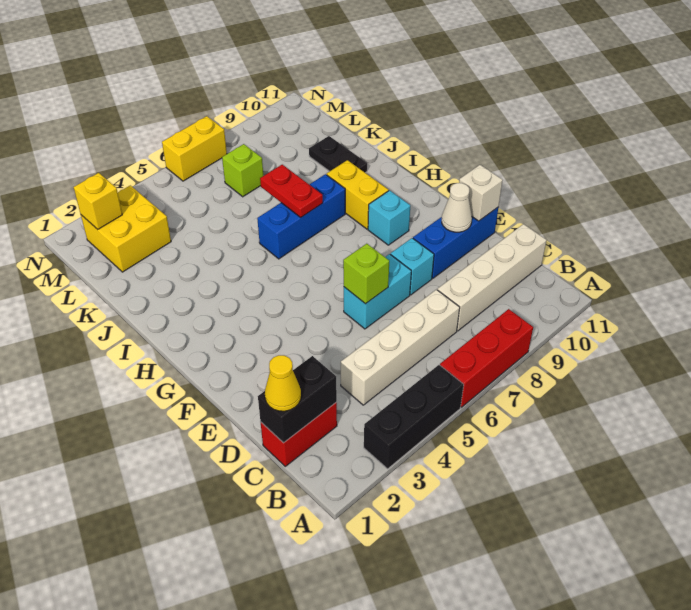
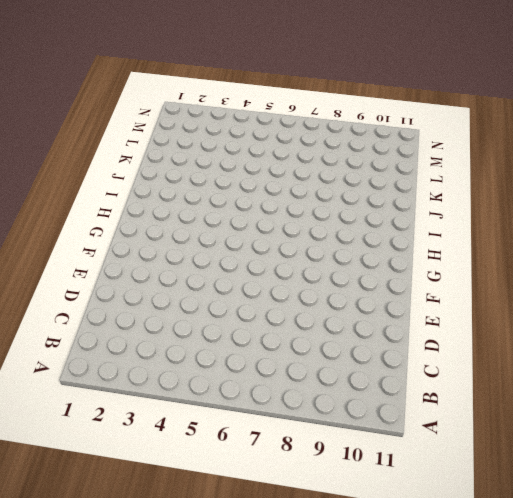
none -> black 1x3 brick [364,365,464,469]
none -> red 1x3 brick [440,309,533,407]
none -> red 1x2 brick [261,402,337,466]

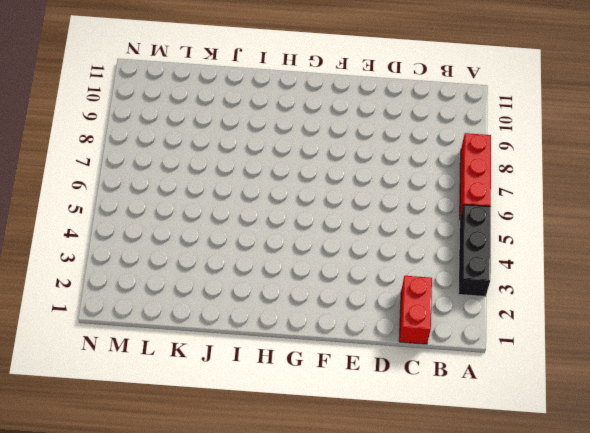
none -> white 1x4 brick [341,290,460,405]
none -> white 1x4 brick [437,224,547,331]
none -> cyan 1x2 brick [344,254,411,329]

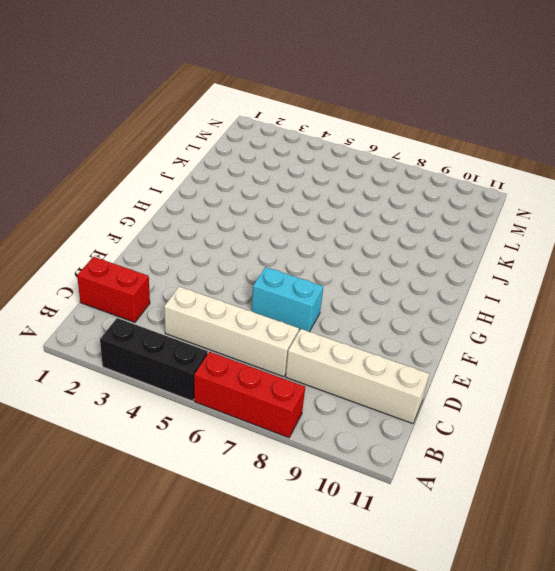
none -> cyan 1x1 brick [390,238,434,295]
none -> blue 1x3 brick [413,208,498,278]
none -> cyan 1x1 brick [368,190,410,245]

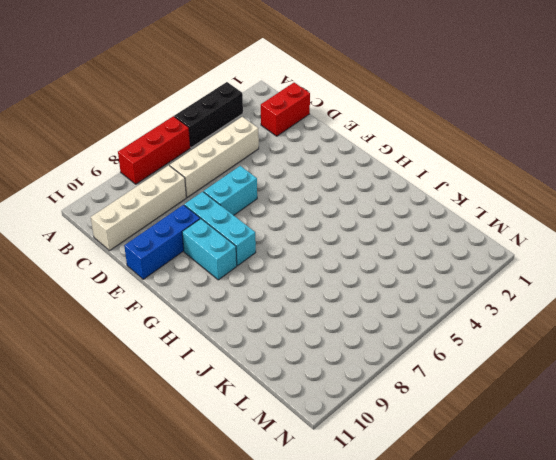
cyan 1x3 brick [184,192,256,266] -> cyan 1x1 brick [390,238,434,295]
cyan 1x2 brick [182,219,237,280] -> cyan 1x1 brick [368,190,410,245]
none -> yellow 1x2 brick [327,160,389,229]
none -> blue 1x3 brick [257,174,345,259]
none -> black 1x2 plate [309,136,367,173]

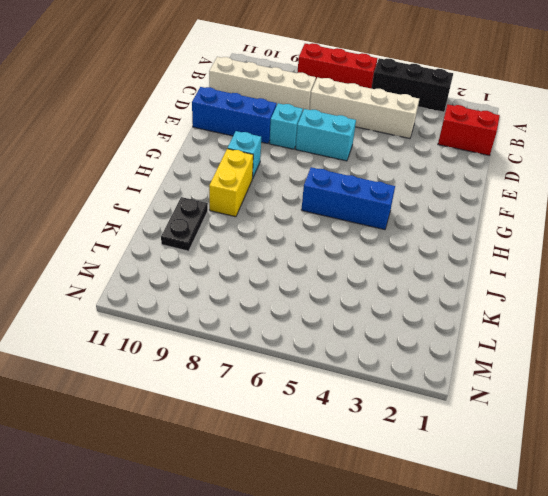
blue 1x3 brick [301,167,395,230] -> blue 1x3 brick moved to [257,174,345,259]
none -> yellow 2x2 brick [81,185,171,272]
none -> lime 1x1 brick [222,144,263,197]
none -> yellow 1x2 brick [162,116,227,181]

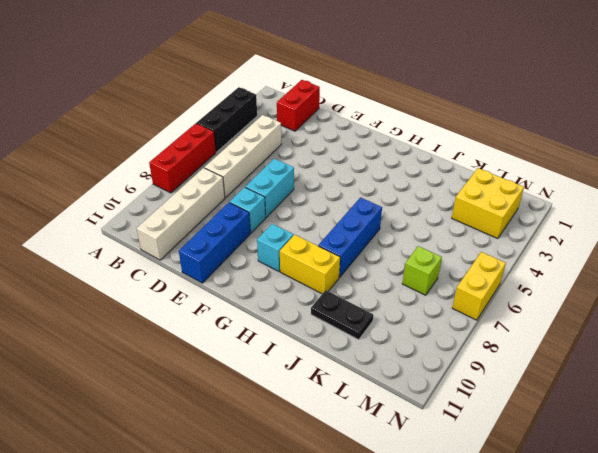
none -> black 1x2 brick [258,356,337,443]
none -> lime 1x1 brick [343,244,389,304]
none -> white 1x1 cone [442,183,472,232]

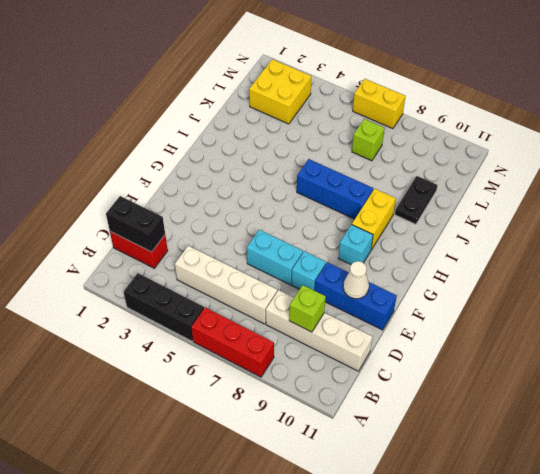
lime 1x1 brick [289,285,326,332] -> lime 1x1 brick moved to [343,244,389,304]
none -> white 1x1 brick [459,165,503,221]
none -> red 1x2 plate [260,165,323,217]
none -> yellow 1x1 brick [74,173,122,229]

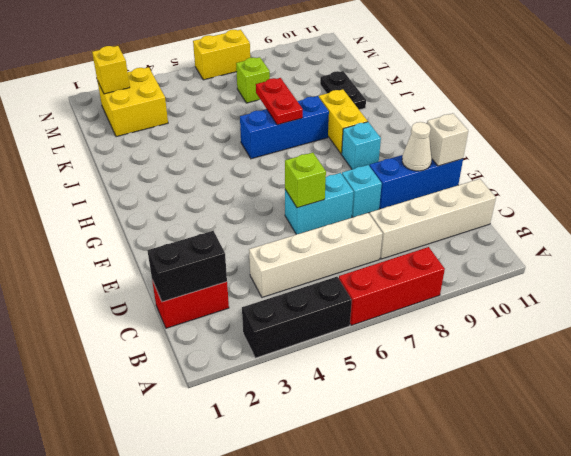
none -> yellow 1x1 cone [265,355,301,411]

